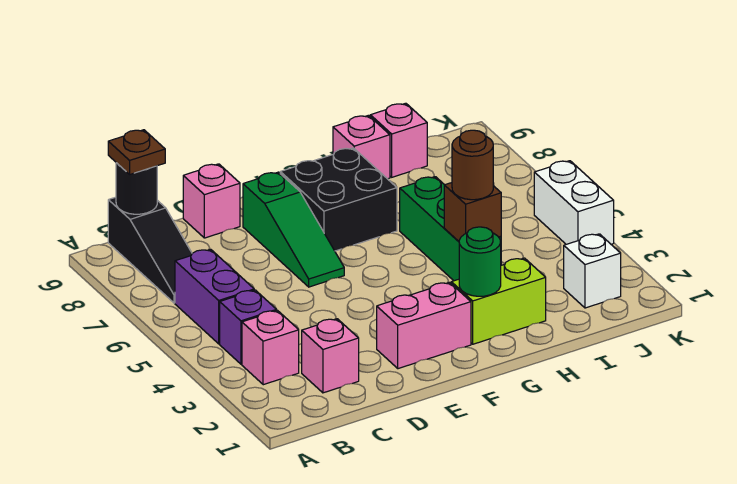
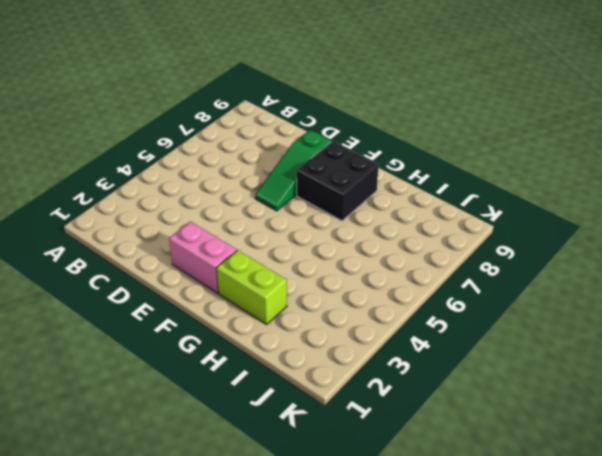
none -> pink 1x1 brick [242,311,299,385]
none -> purple 1x1 brick [220,290,277,364]
none -> purple 1x2 brick [175,249,254,344]

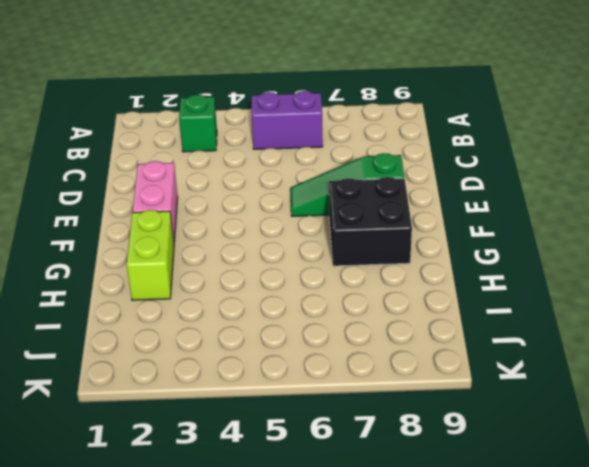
green 1x1 brick [179,95,217,152] -> pink 1x1 brick [242,311,299,385]
none -> purple 1x1 brick [220,290,277,364]
none -> black 1x3 slope [108,197,192,303]
none -> pink 1x1 brick [302,319,359,393]

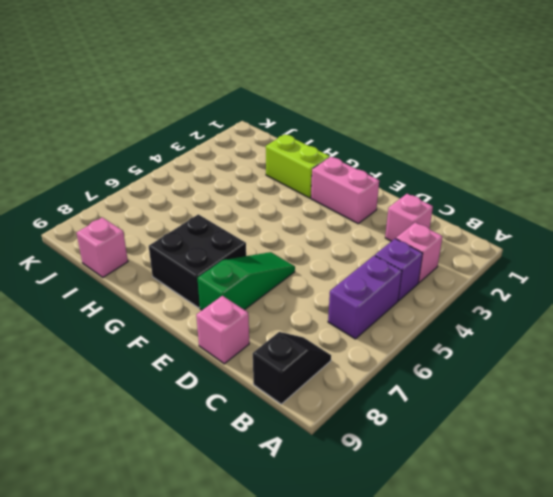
black 1x2 slope [253,332,331,404] -> black 1x3 slope [108,197,192,303]
none -> green 1x3 brick [400,177,501,281]
none -> pink 1x1 brick [333,115,390,179]
none -> white 1x1 brick [564,234,621,308]

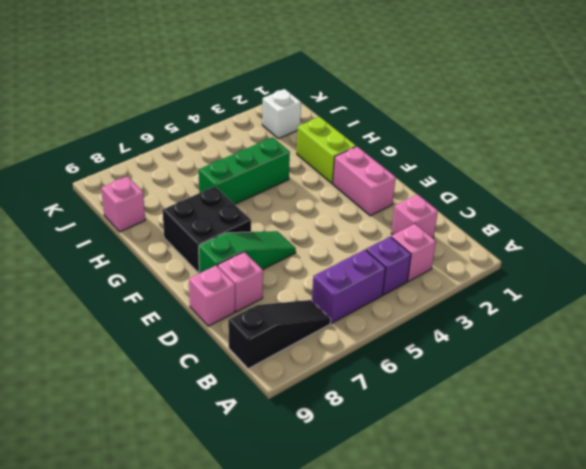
pink 1x1 brick [218,252,263,312] -> pink 1x1 brick moved to [333,115,390,179]
none -> white 1x2 brick [534,161,614,244]
none -> black 1x1 round brick [116,163,157,214]
none -> green 1x1 round brick [459,227,501,296]

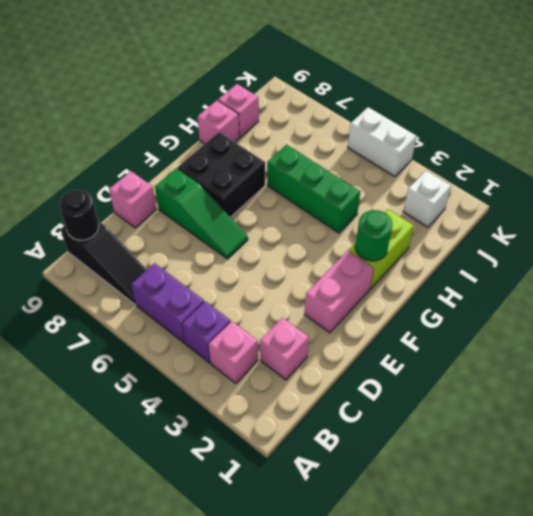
none -> brown 1x1 brick [444,183,501,241]
none -> brown 1x1 plate [108,130,165,174]
none -> brown 1x1 round brick [452,130,493,200]

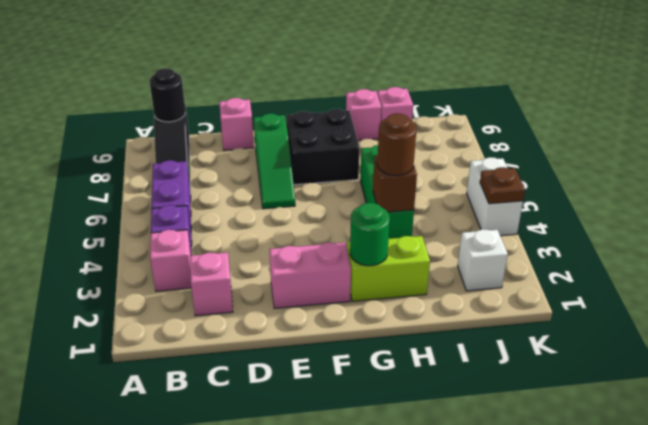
brown 1x1 plate [480,167,525,204] -> brown 1x1 plate moved to [108,130,165,174]

